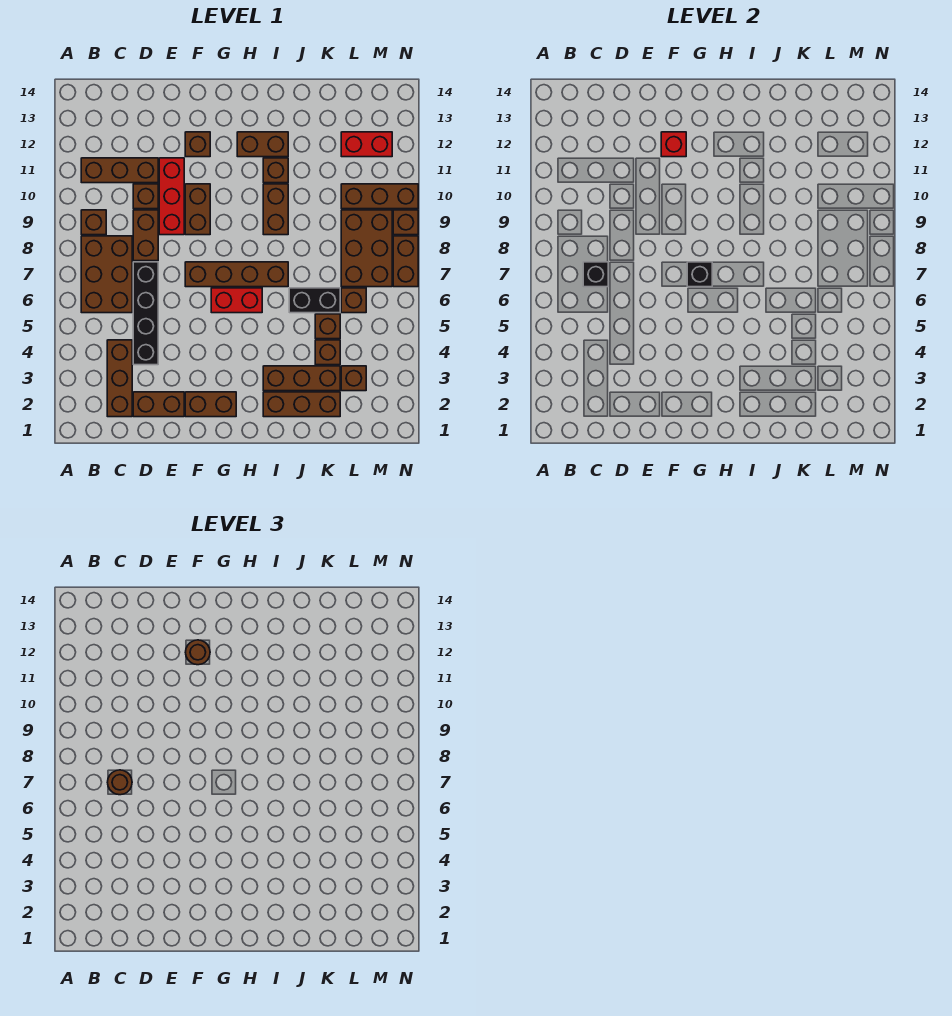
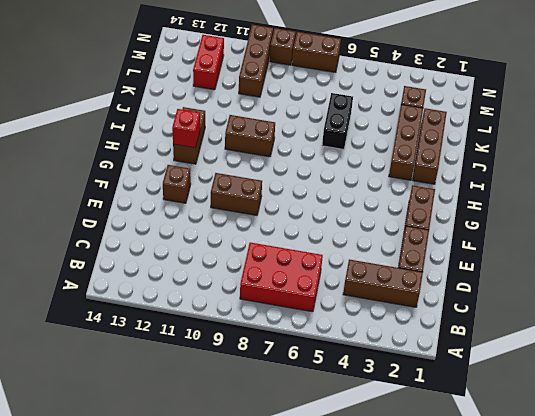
red 2x3 brick [240,242,323,312] -> brown 2x3 brick [81,236,132,313]
red 1x1 brick [172,109,200,148] -> red 1x1 brick moved to [661,132,686,157]
none -> brown 1x1 brick [81,210,106,235]
none -> brown 1x3 brick [81,158,158,183]
none -> black 1x4 brick [133,262,158,365]
none -> brown 1x2 brick [133,210,158,261]

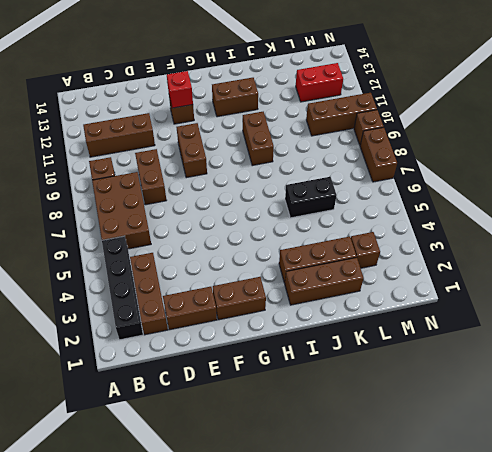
black 1x4 brick [102,236,143,340] -> black 1x4 brick moved to [133,262,158,365]
none -> brown 1x1 brick [133,184,158,209]
none -> red 1x3 brick [159,158,184,235]
none -> brown 1x4 brick [185,262,288,287]
none -> red 1x2 brick [211,288,262,313]

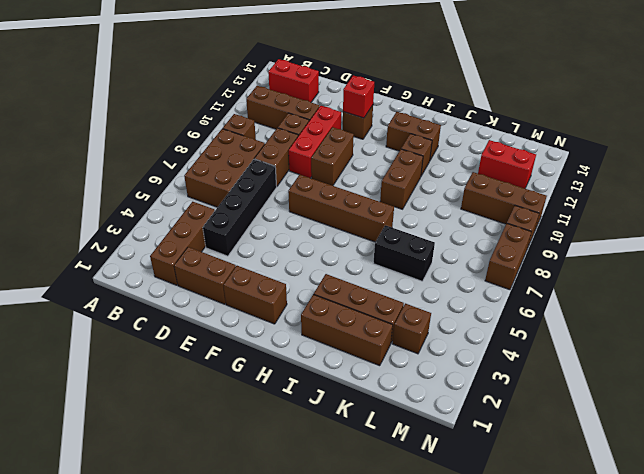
red 1x2 brick [268,59,319,102] -> red 1x2 brick moved to [211,288,262,313]
none -> brown 1x1 brick [315,340,340,365]
none -> brown 1x1 brick [315,314,340,339]
none -> brown 1x1 brick [341,288,366,313]
none -> brown 2x3 brick [341,210,392,287]

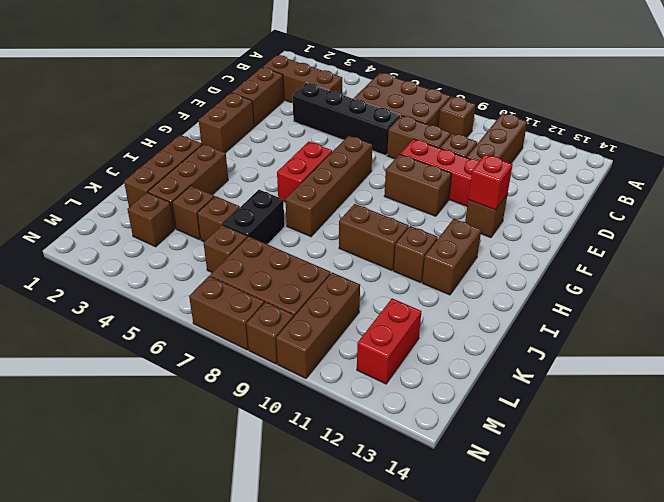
none -> black 1x1 brick [583,262,608,287]
none -> black 1x1 brick [687,262,712,287]
none -> brown 1x1 round brick [107,770,132,795]
none -> brown 1x1 round brick [185,640,210,665]

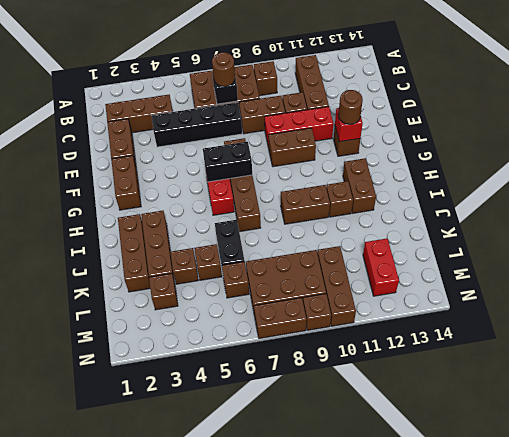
black 1x2 brick [203,142,252,182] -> black 1x1 brick [687,262,712,287]

